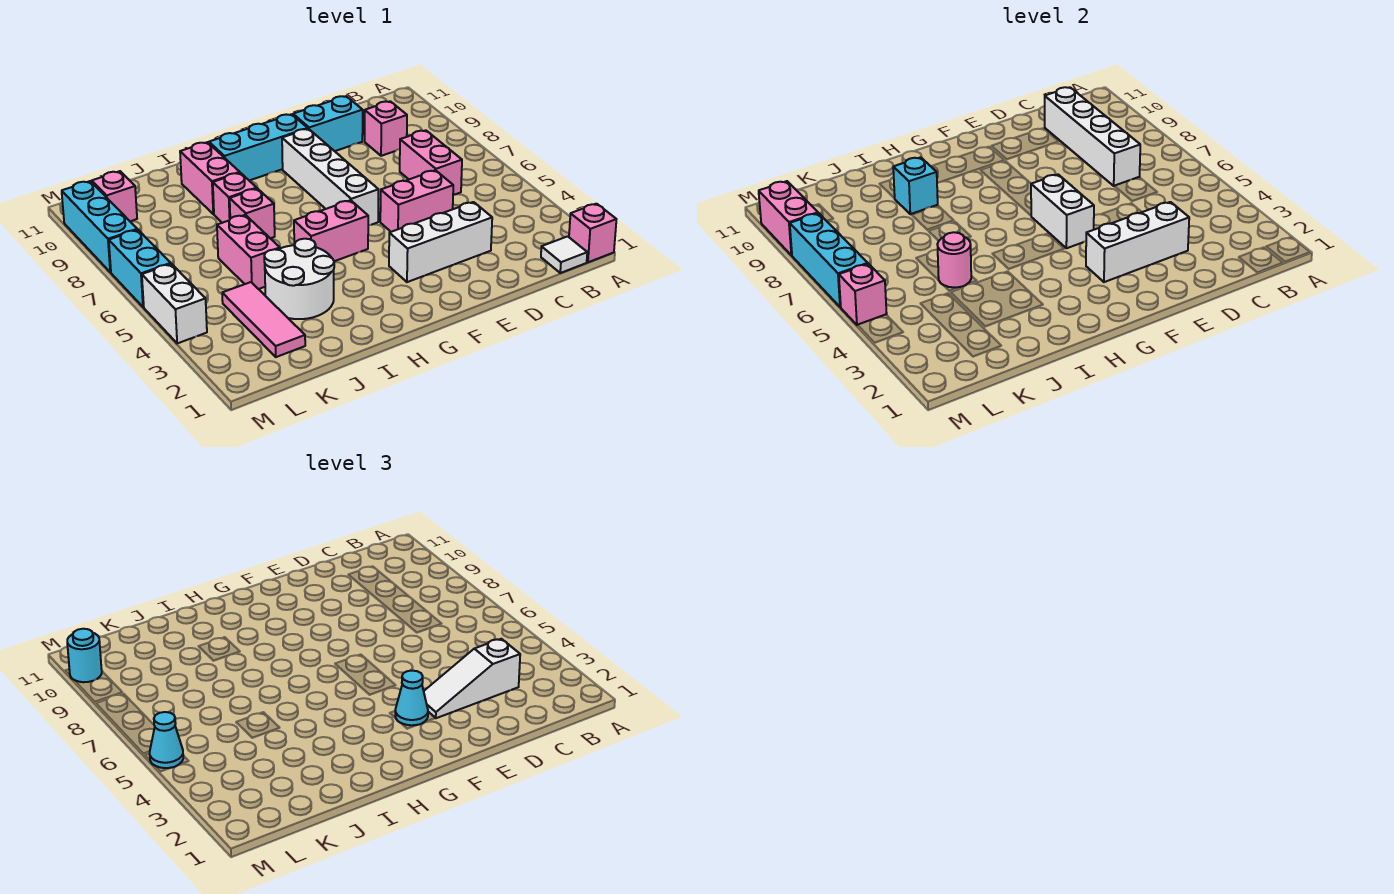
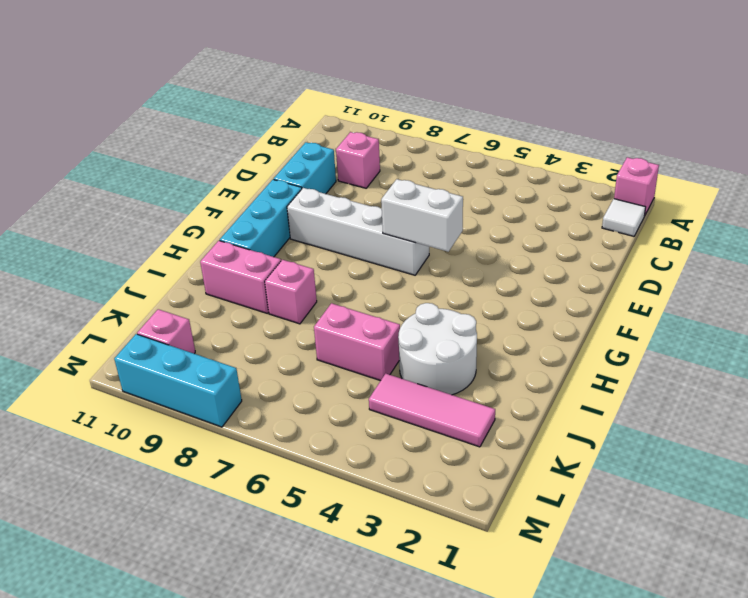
none -> pink 1x2 brick [400,130,462,195]
none -> white 1x3 brick [389,202,492,282]
none -> pink 1x2 brick [380,170,453,232]
none -> pink 1x2 brick [294,200,368,261]

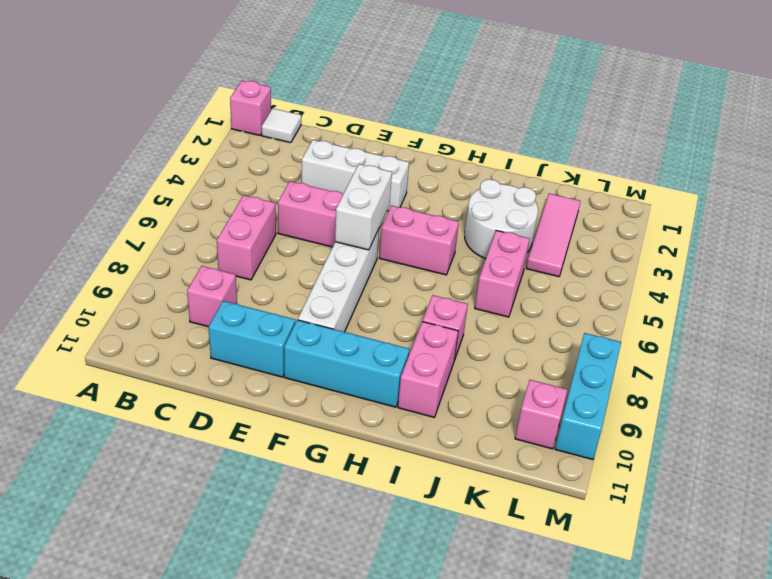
none -> pink 1x1 brick [230,188,275,238]
none -> white 1x2 brick [142,264,207,343]
none -> cyan 1x2 brick [109,230,171,307]
none -> white 1x4 brick [1045,87,1140,186]

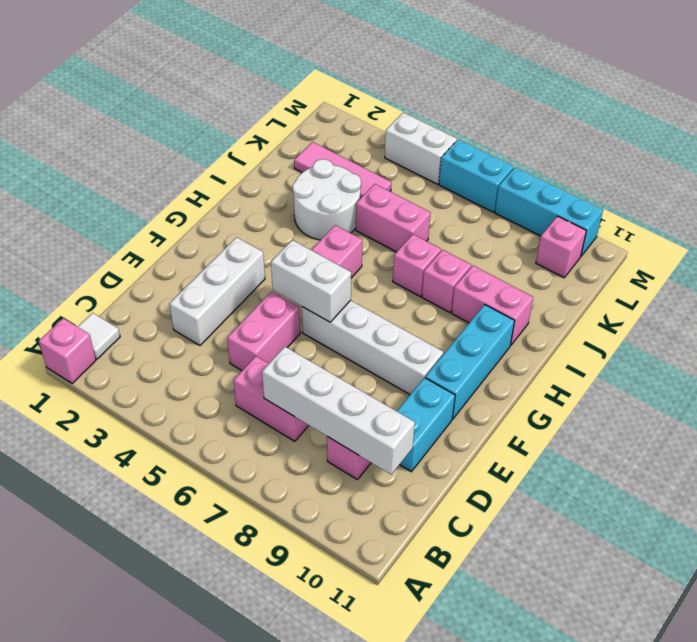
none -> white 1x3 brick [1086,202,1189,282]
none -> cyan 1x1 brick [893,157,938,214]
none -> pink 1x1 round brick [937,232,971,287]
none -> pink 1x1 brick [839,264,887,325]

